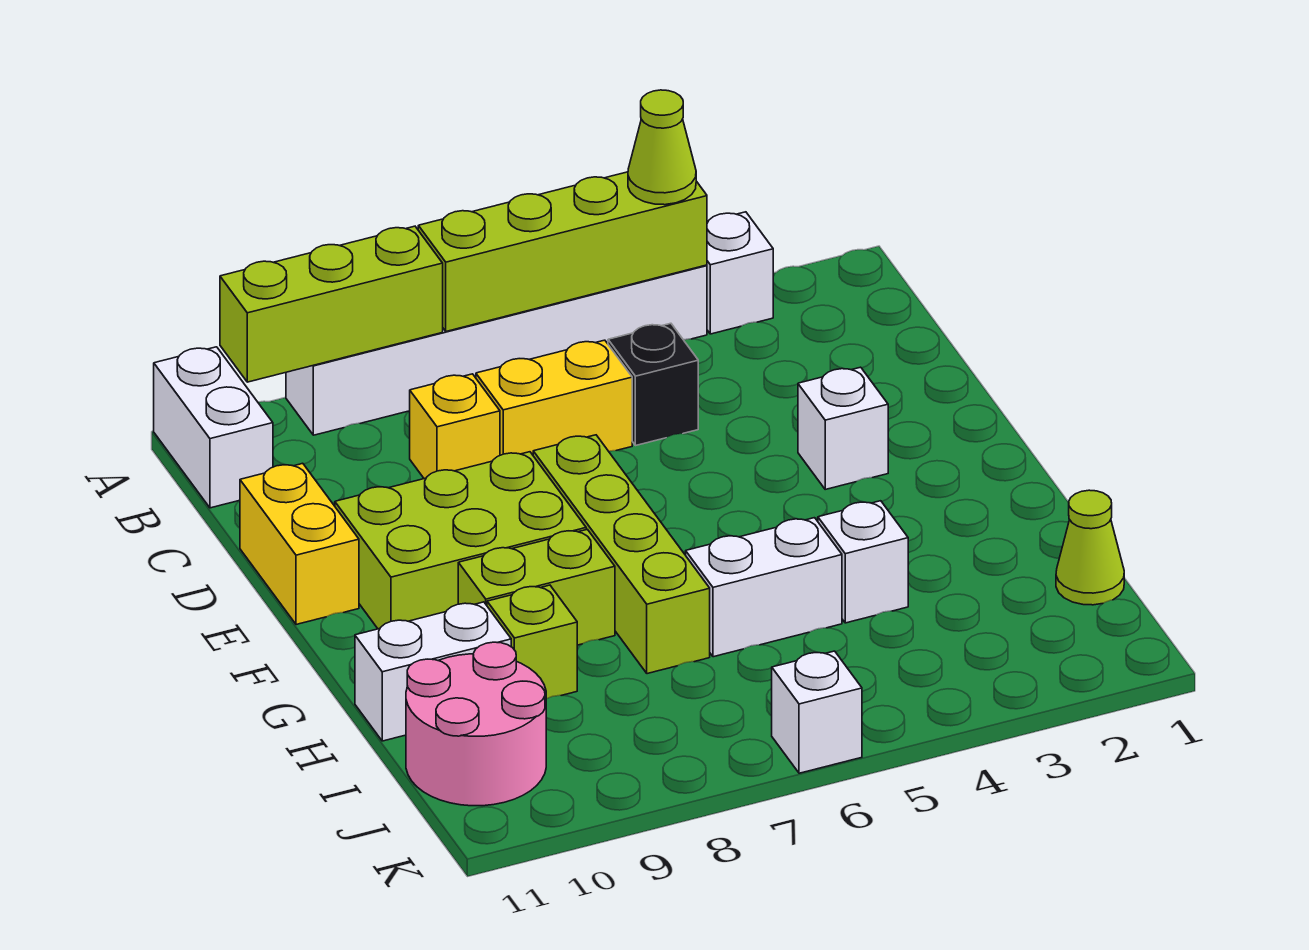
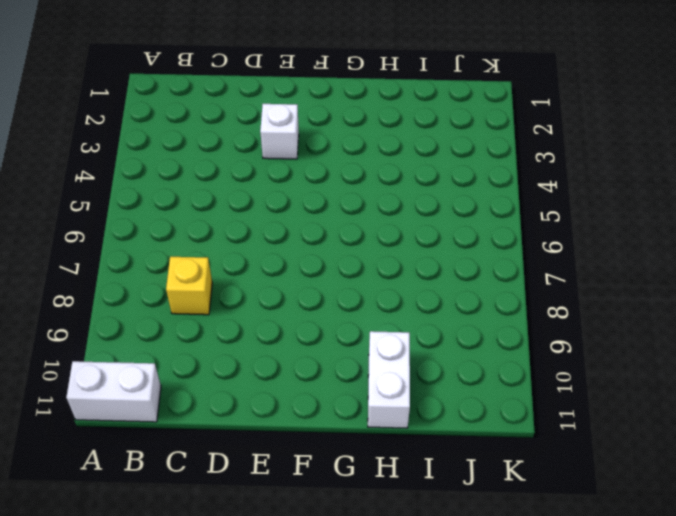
none -> white 1x1 brick [707,212,773,334]
none -> white 1x6 brick [286,265,707,435]
none -> black 1x1 brick [608,323,698,446]

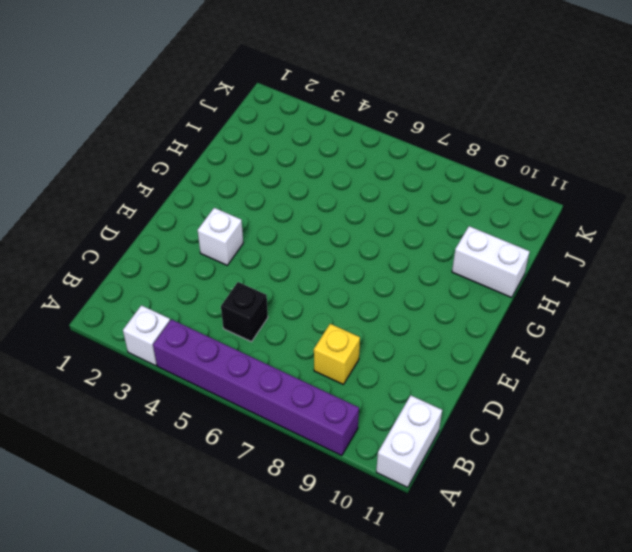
purple 1x6 brick [153,319,359,456] -> white 1x6 brick [286,265,707,435]
none -> yellow 1x2 brick [476,340,632,455]
none -> yellow 1x2 brick [240,463,359,625]
none -> lime 1x4 brick [533,435,710,674]

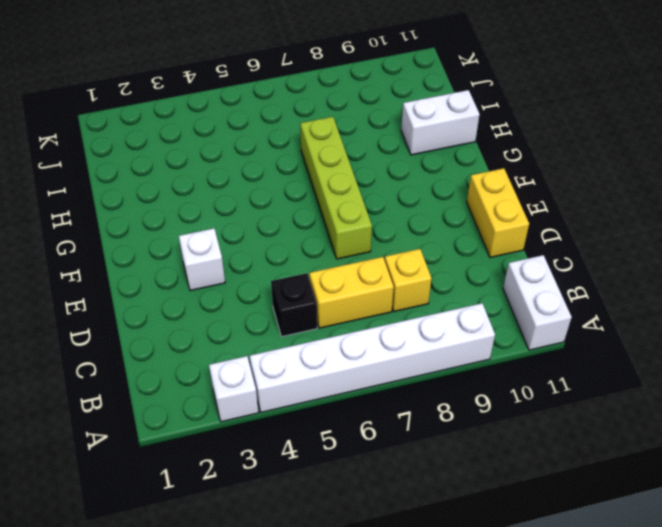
none -> lime 2x3 brick [335,452,586,629]
none -> lime 1x2 brick [458,529,615,645]
none -> white 1x1 brick [818,501,908,623]

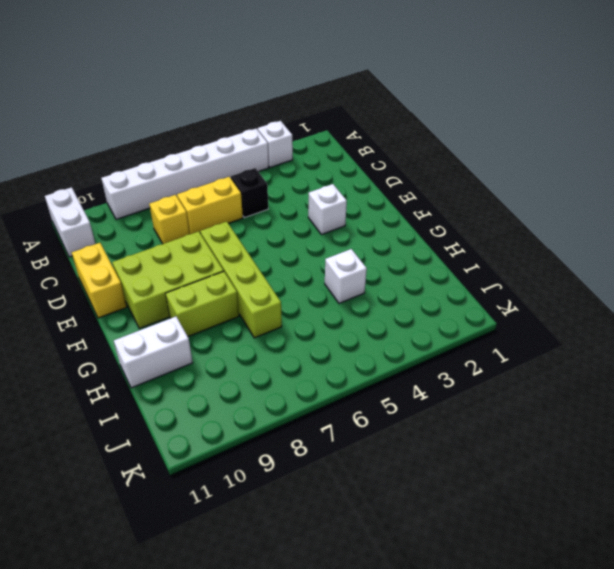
none -> white 1x2 brick [686,518,842,657]
none -> lime 1x1 brick [487,585,577,699]
none -> lime 1x1 cone [1056,490,1124,605]

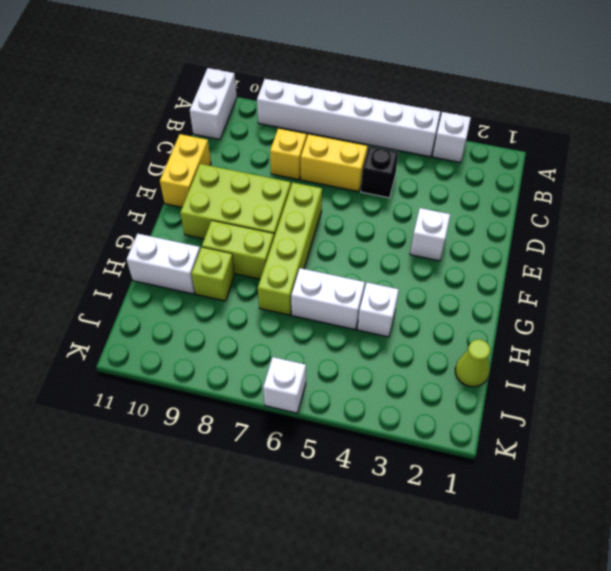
none -> pink 2x2 round brick [406,642,546,806]
none -> lime 1x4 brick [418,172,707,331]
none -> lime 1x3 brick [220,226,443,382]

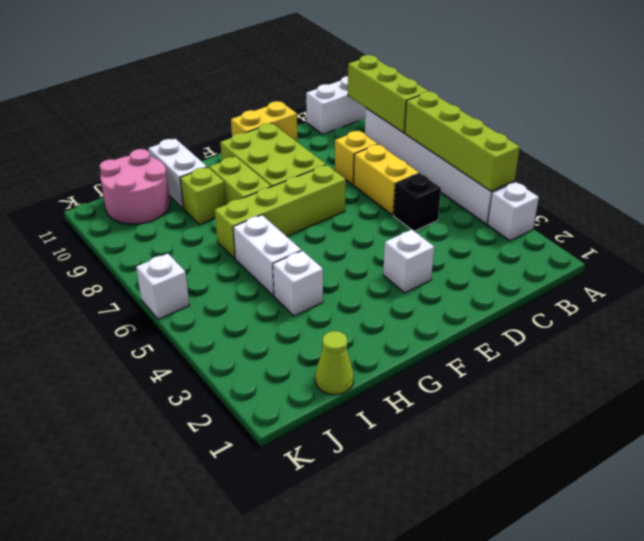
none -> lime 1x1 cone [628,90,696,205]

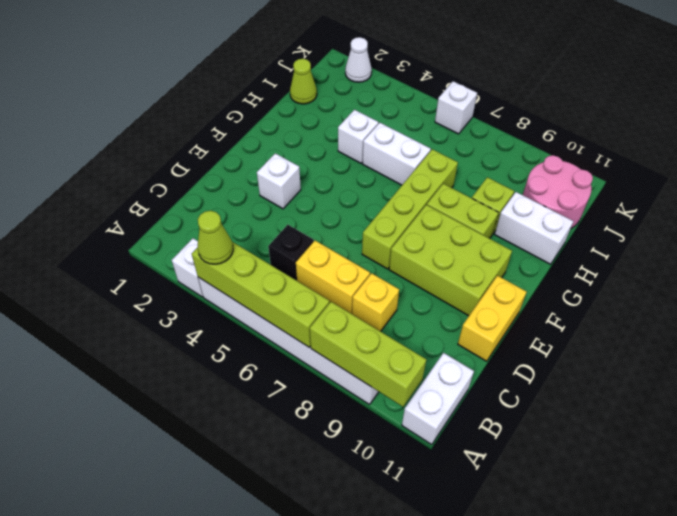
white 1x1 cone [345,37,372,82] -> none

